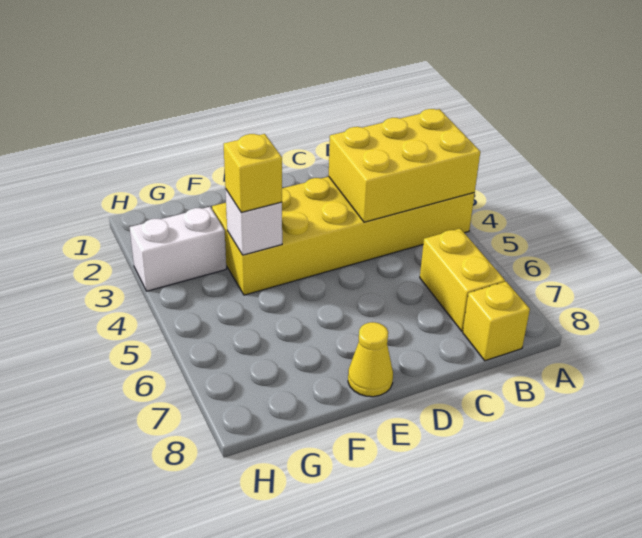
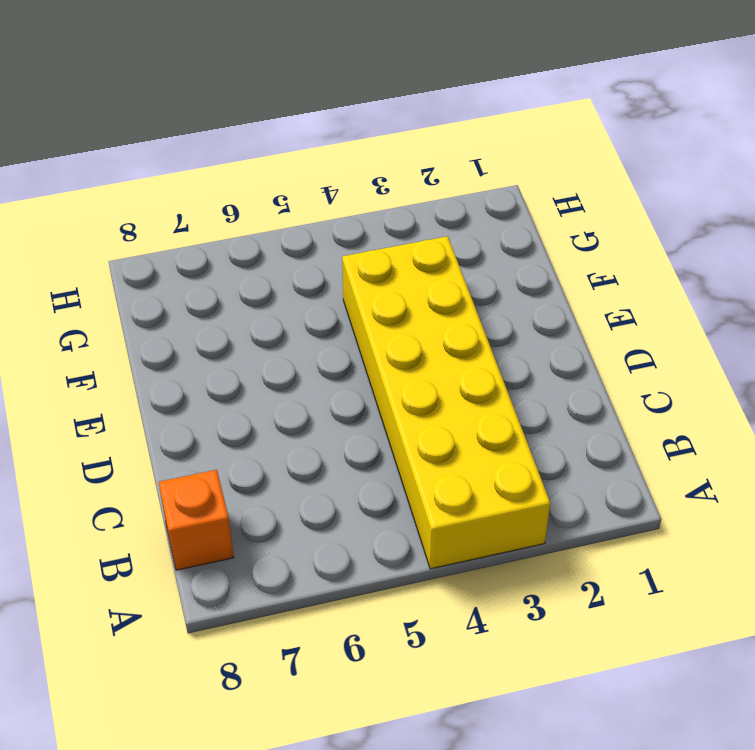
orange 1x1 brick [159,470,234,570] -> yellow 1x1 brick [463,282,530,361]
none -> yellow 1x2 brick [420,229,505,331]
none -> yellow 1x1 cone [348,322,393,397]

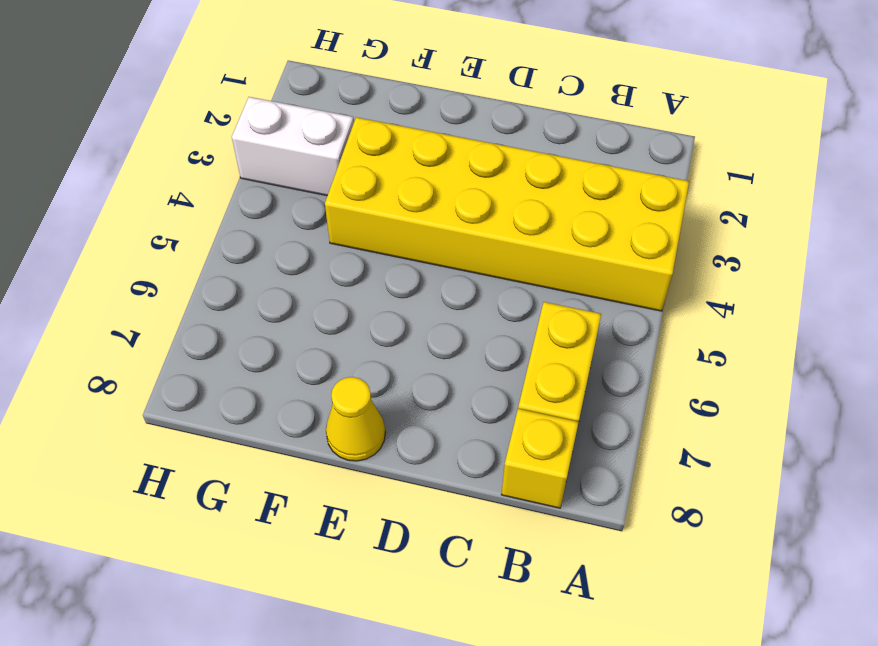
none -> yellow 2x3 brick [329,109,480,222]
none -> white 1x1 brick [226,190,282,255]

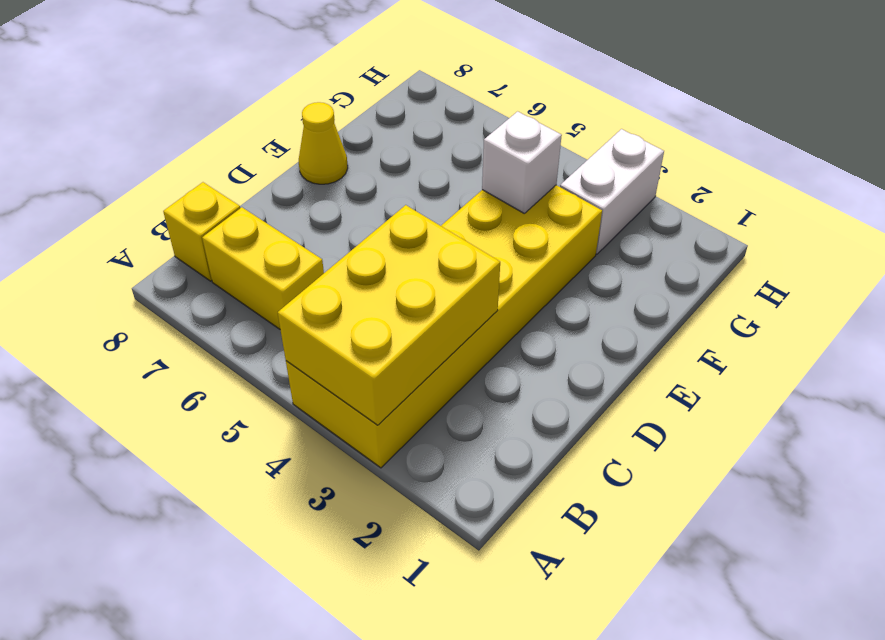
none -> yellow 1x1 brick [224,134,282,212]

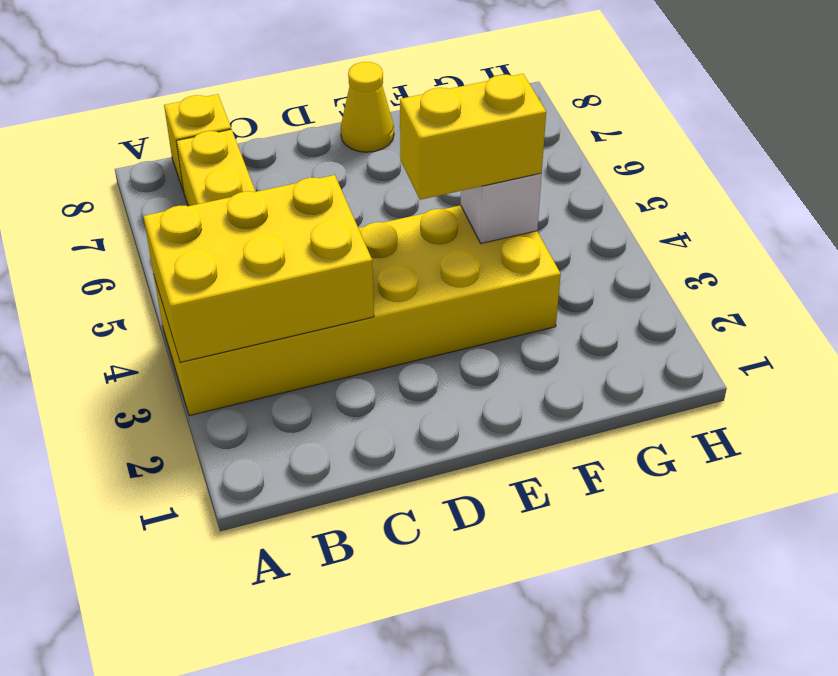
yellow 1x2 brick [400,74,546,200] -> yellow 1x1 brick [224,134,282,212]
none -> white 1x2 brick [130,207,226,291]

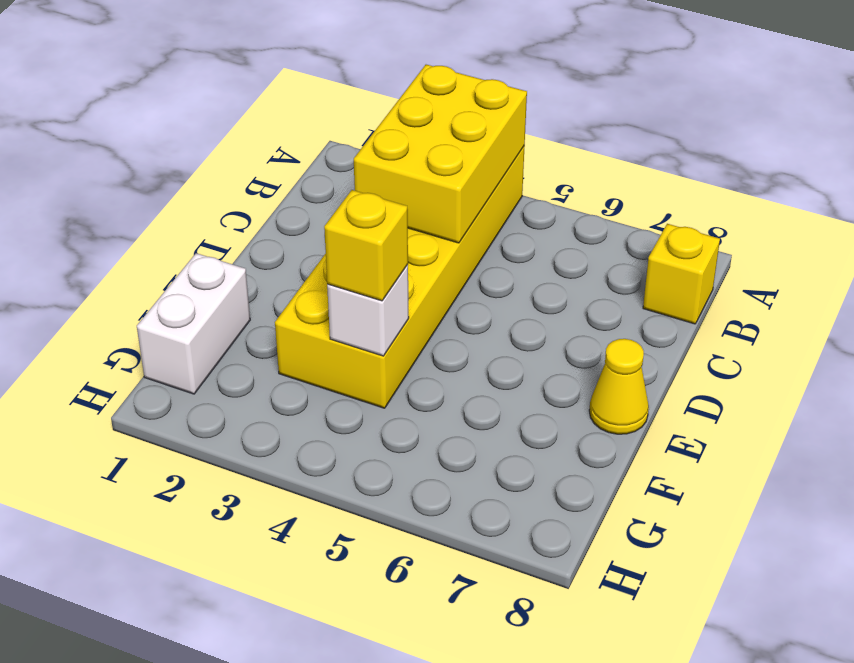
white 1x2 brick [137,253,250,394] -> white 1x2 brick moved to [130,207,226,291]
none -> yellow 1x2 brick [420,229,505,331]

